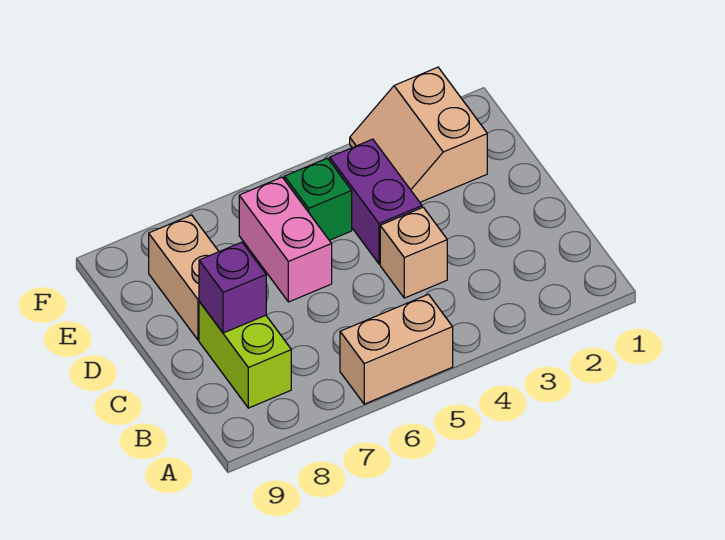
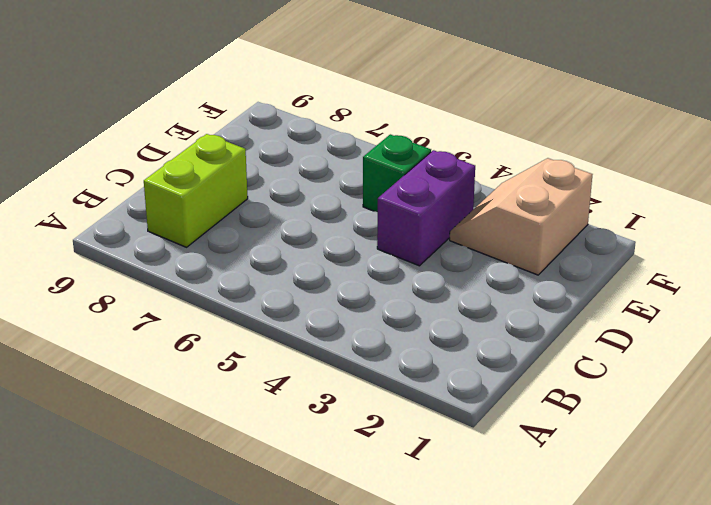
none -> tan 1x2 brick [340,294,453,404]
none -> tan 1x1 brick [380,207,447,298]

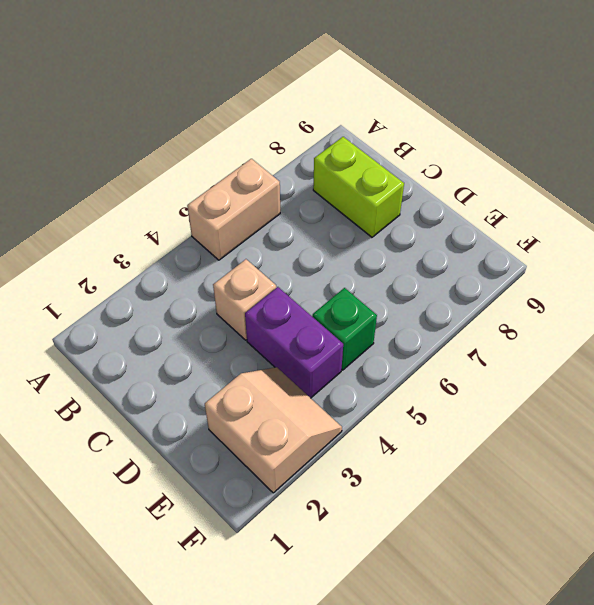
none -> pink 1x2 brick [239,177,332,302]
none -> tan 1x2 brick [149,215,219,340]

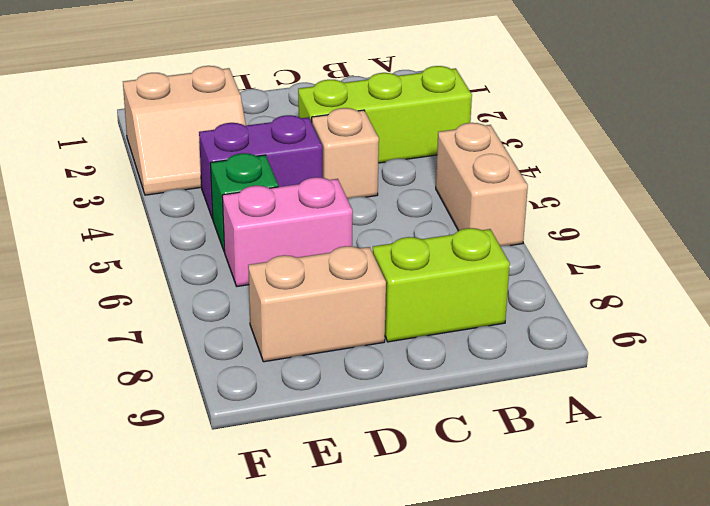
lime 1x3 brick [298,66,472,163] -> none
none -> purple 1x1 brick [199,242,266,333]

